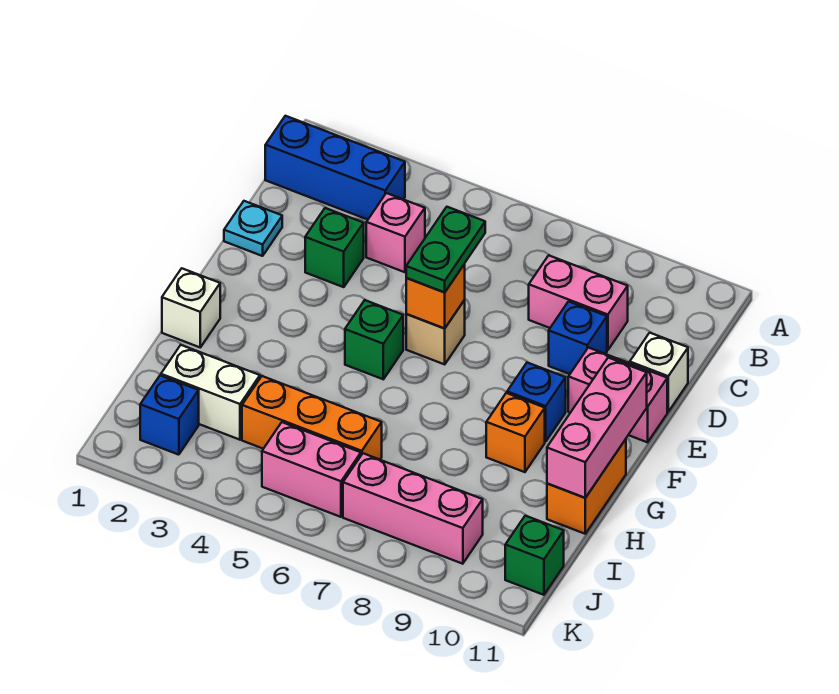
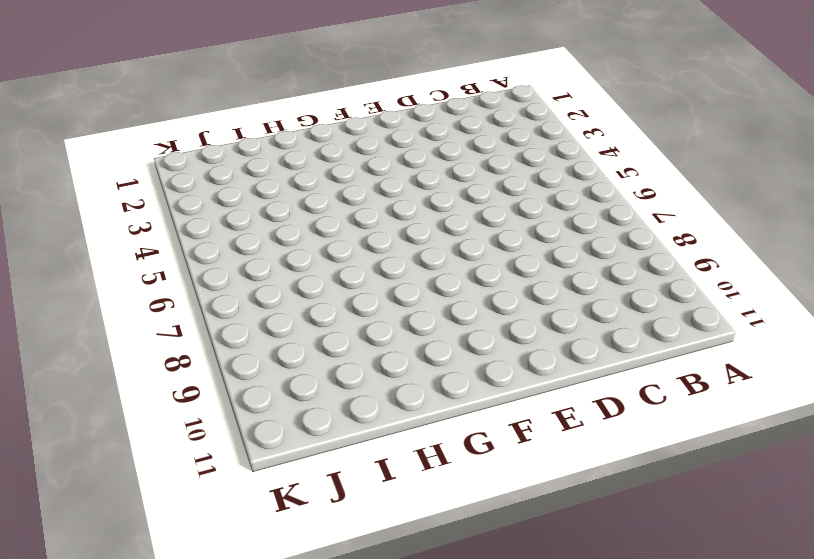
none -> blue 1x3 brick [265,116,405,220]
none -> pink 1x1 brick [366,193,425,272]
none -> pink 1x2 brick [529,255,628,350]

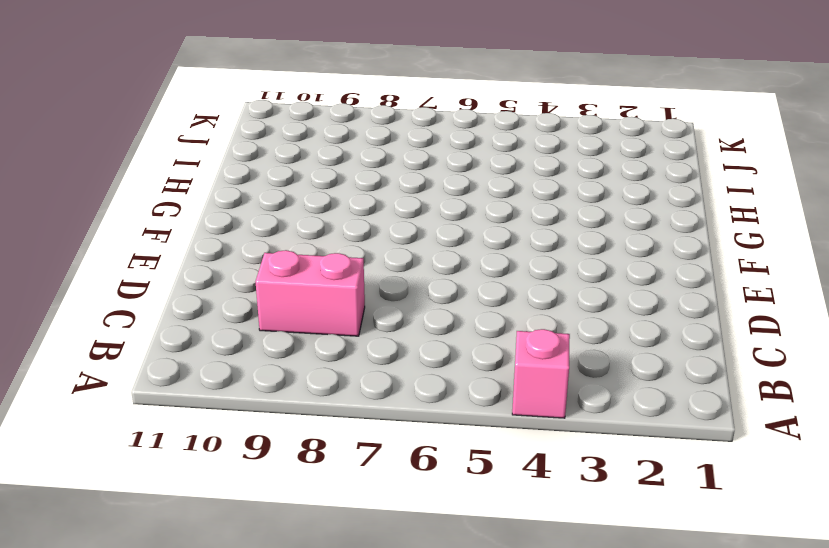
pink 1x1 brick [512,329,570,418] -> pink 1x1 brick moved to [366,193,425,272]
none -> blue 1x3 brick [265,116,405,220]
none -> cyan 1x1 plate [224,201,282,256]
none -> green 1x1 brick [305,208,364,287]

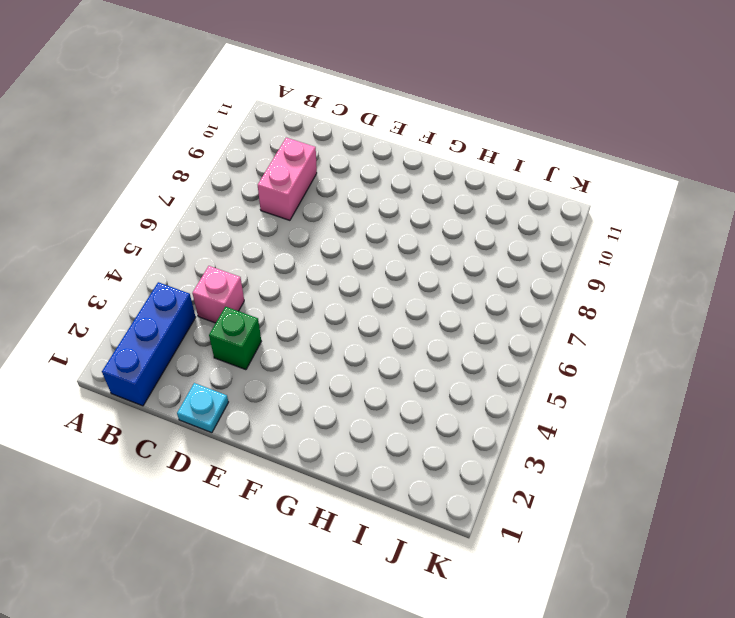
none -> blue 1x1 brick [549,302,607,374]
none -> white 1x1 brick [630,333,688,412]
none -> tan 1x1 brick [406,300,465,364]

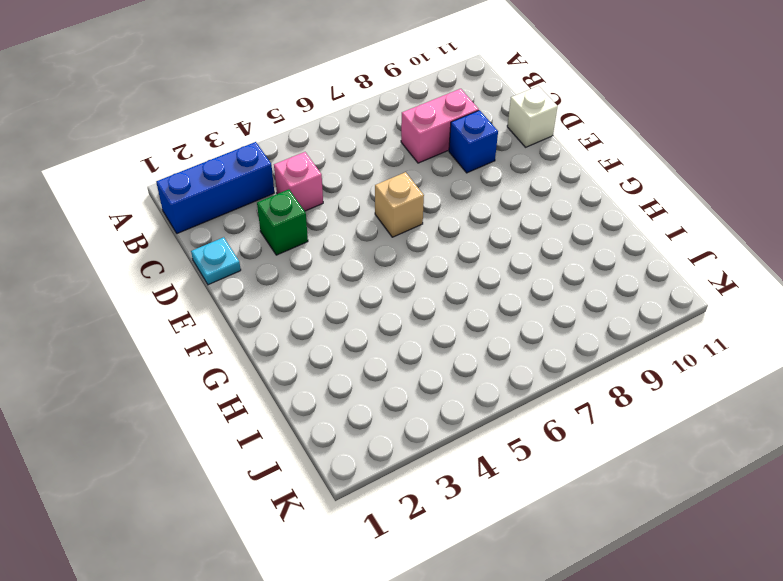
none -> pink 1x2 brick [568,348,667,442]
none -> green 1x1 brick [345,300,403,379]
none -> blue 1x1 brick [507,363,566,442]

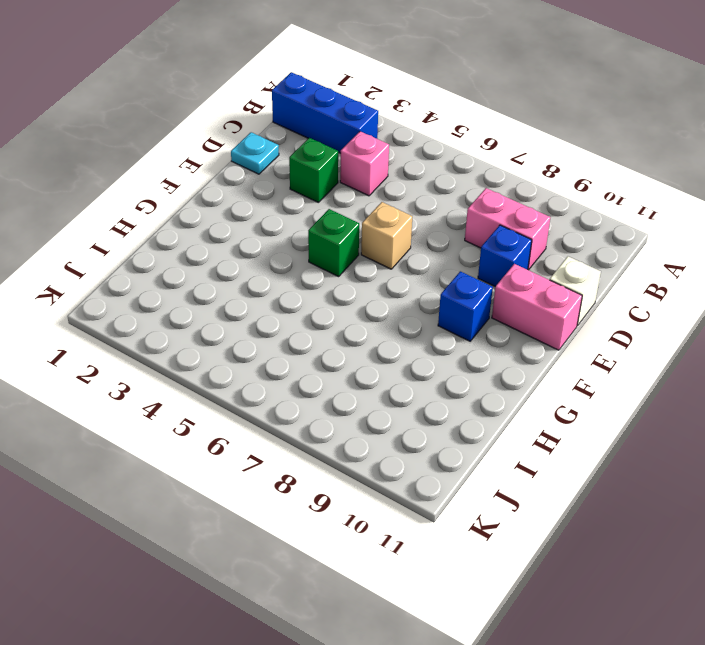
none -> white 1x1 brick [162,268,220,347]
none -> orange 1x1 brick [486,393,545,472]
none -> orange 1x2 brick [547,439,626,534]

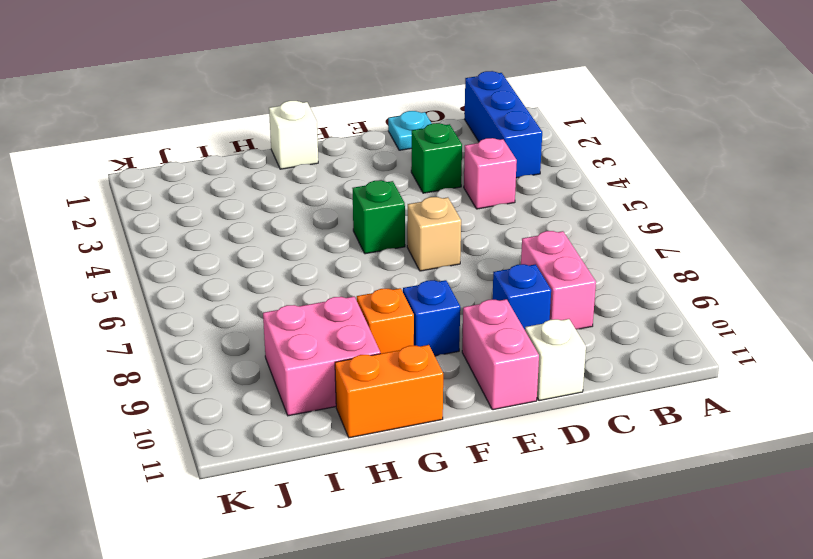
pink 2x2 brick [263,296,380,416] -> none
none -> white 1x2 brick [161,345,260,440]
none -> orange 1x3 brick [242,376,382,460]
none -> blue 1x1 brick [140,375,199,455]

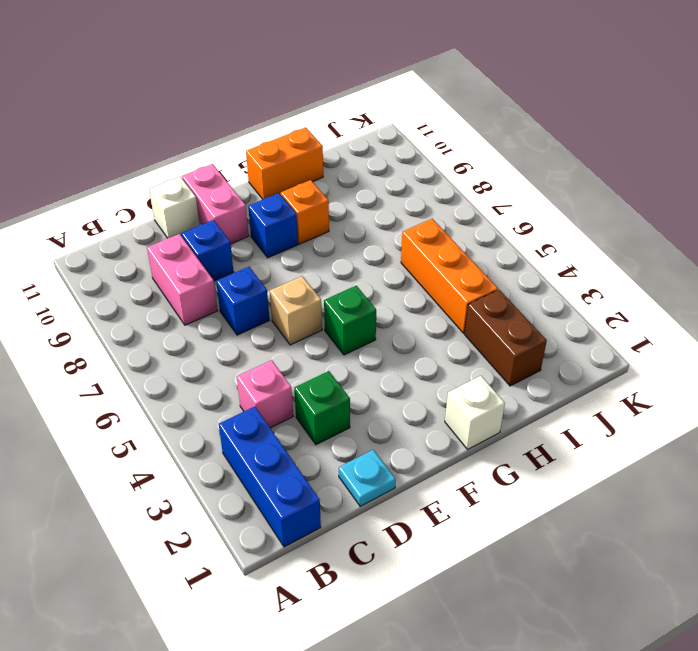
blue 1x1 brick [216,267,269,335] -> blue 1x1 brick moved to [140,375,199,455]
brown 1x2 brick [465,290,547,386] -> white 1x2 brick [161,345,260,440]
none -> pink 1x2 brick [262,422,361,517]
none -> pink 1x3 brick [343,453,483,564]
none -> green 1x1 brick [505,516,564,595]

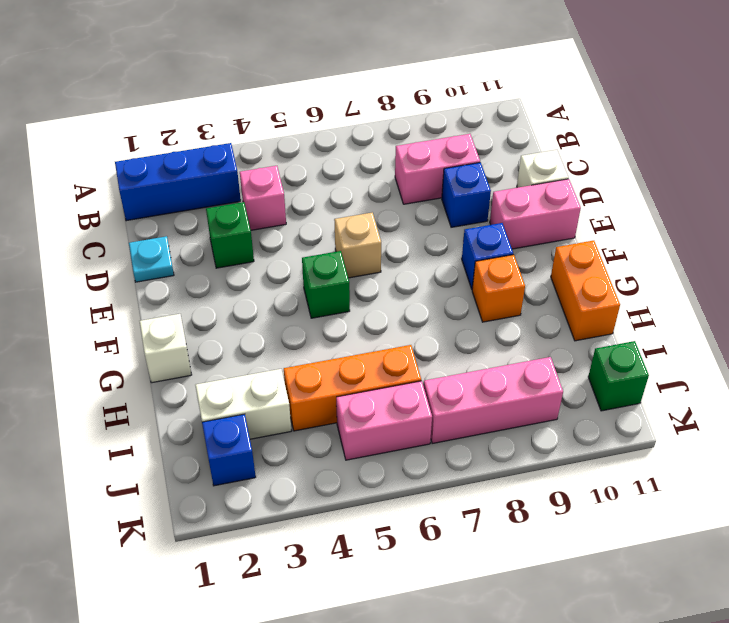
none -> orange 1x1 brick [406,264,465,328]
none -> pink 1x3 brick [547,358,647,498]
none -> green 1x2 plate [406,207,485,292]

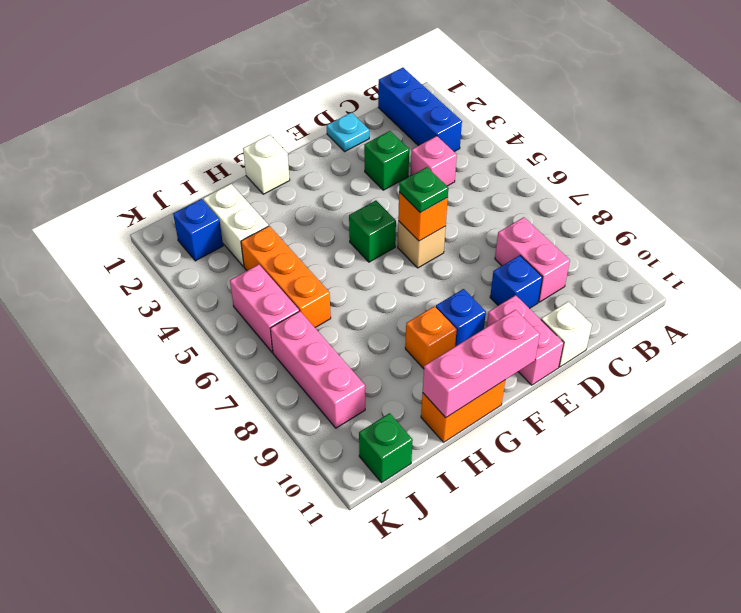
green 1x1 plate [399,167,448,212] -> green 1x2 plate [406,207,485,292]

